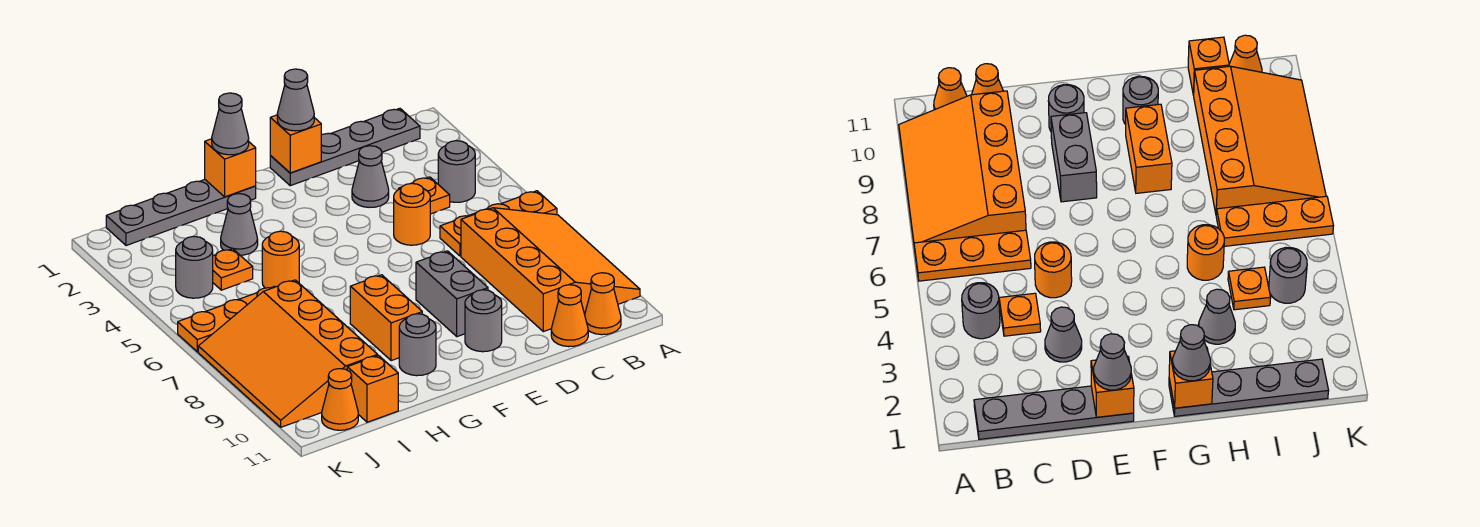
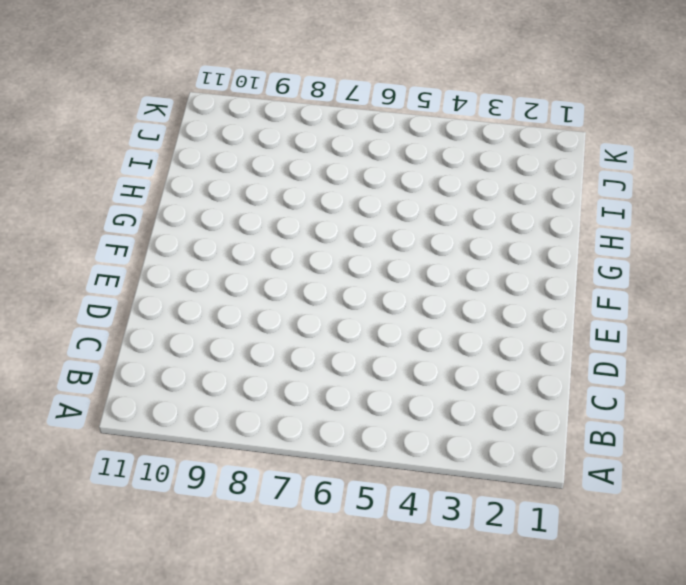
none -> orange 1x3 plate [440,191,557,256]
none -> orange 3x4 slope [461,208,640,332]
none -> grey 1x4 plate [270,108,420,186]

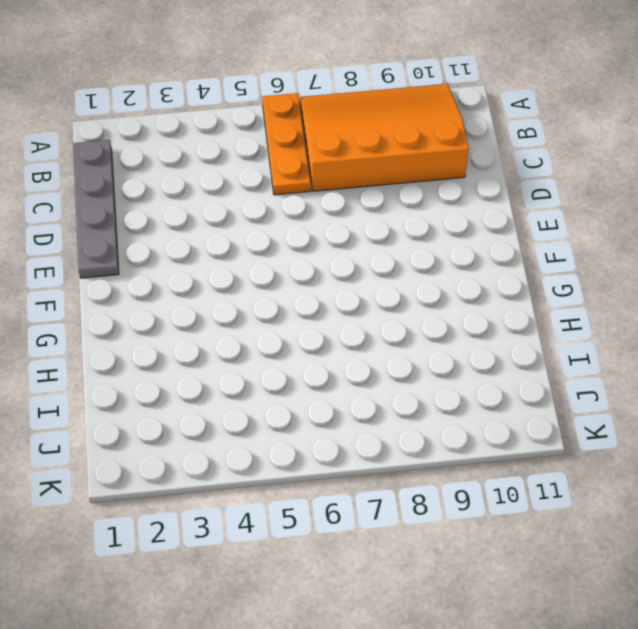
none -> grey 1x1 round brick [438,141,475,202]
none -> orange 1x1 cone [585,273,621,335]
none -> orange 1x1 plate [398,177,450,214]

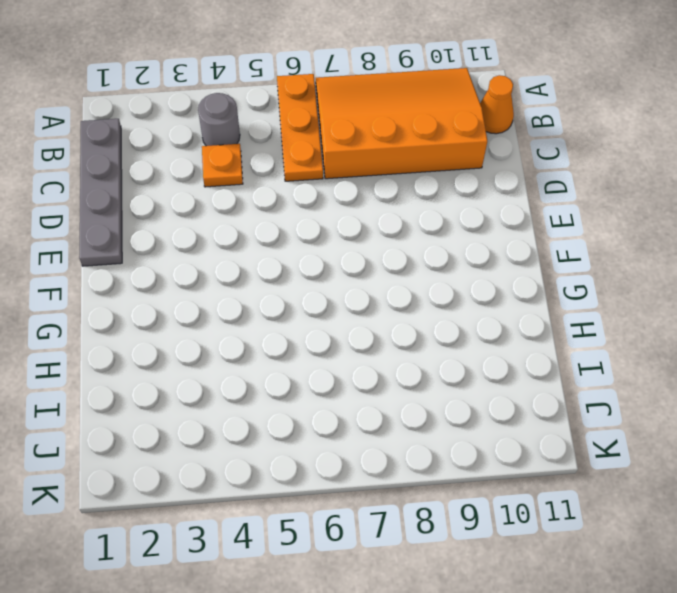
none -> orange 1x1 cone [551,285,588,347]
none -> grey 1x1 cone [352,146,389,208]
none -> orange 1x1 round brick [394,183,430,245]

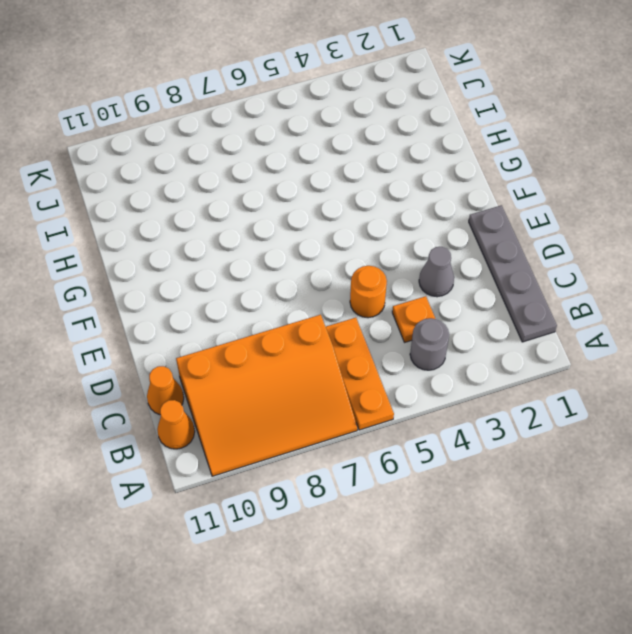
none -> grey 1x2 brick [416,251,488,337]
none -> grey 1x1 round brick [465,290,502,352]
none -> grey 1x4 plate [106,180,256,246]

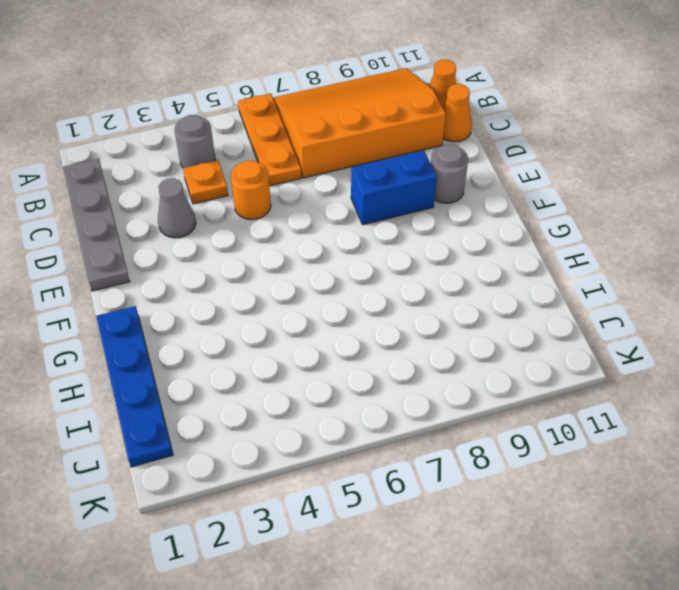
blue 1x2 brick [351,150,437,225] -> grey 1x2 brick [416,251,488,337]
blue 1x4 plate [96,306,173,467] -> grey 1x4 plate [106,180,256,246]
none -> orange 1x2 brick [350,275,422,361]
none -> grey 1x1 round brick [399,314,436,376]
none -> grey 1x1 cone [221,194,258,255]

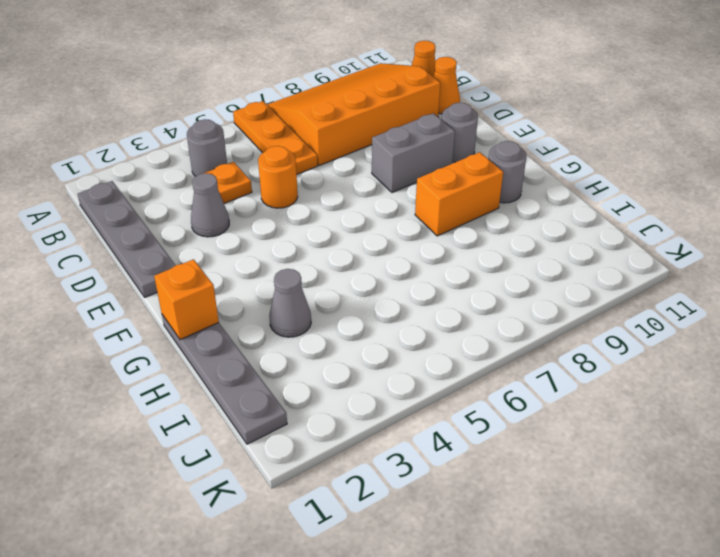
none -> orange 1x1 round brick [262,231,299,288]
none -> orange 1x1 plate [213,249,253,290]
none -> orange 1x3 plate [178,286,275,352]

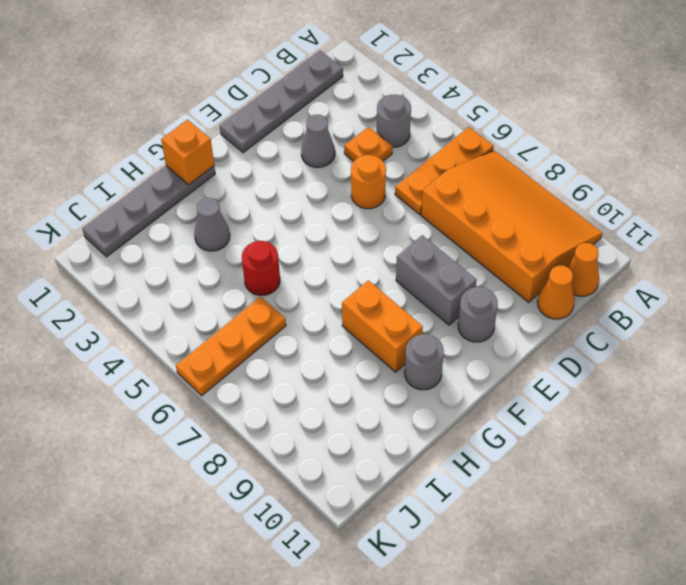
red 1x1 round brick [242,241,280,295] -> orange 1x1 round brick [262,231,299,288]
none -> orange 1x1 plate [213,249,253,290]
none -> orange 3x4 slope [198,280,378,427]
none -> orange 1x1 brick [347,355,398,422]

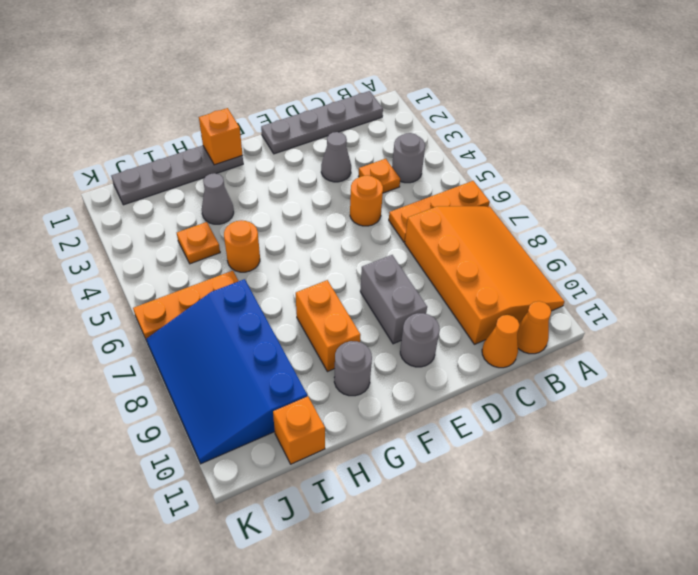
blue 3x4 slope [146,279,307,464] -> orange 3x4 slope [198,280,378,427]
none -> grey 1x1 round brick [176,236,213,298]
none -> orange 1x1 cone [322,369,358,430]
none -> orange 1x1 brick [270,115,321,173]

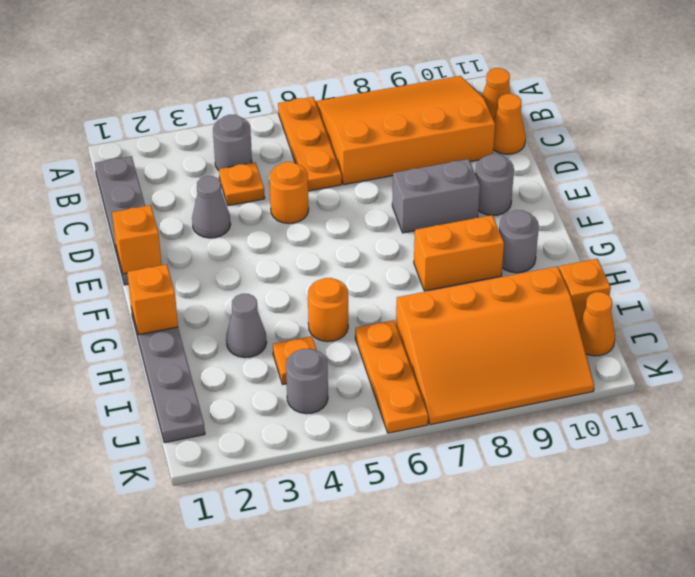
none -> grey 1x1 cone [277,69,314,131]
none -> grey 1x1 cone [212,93,249,155]

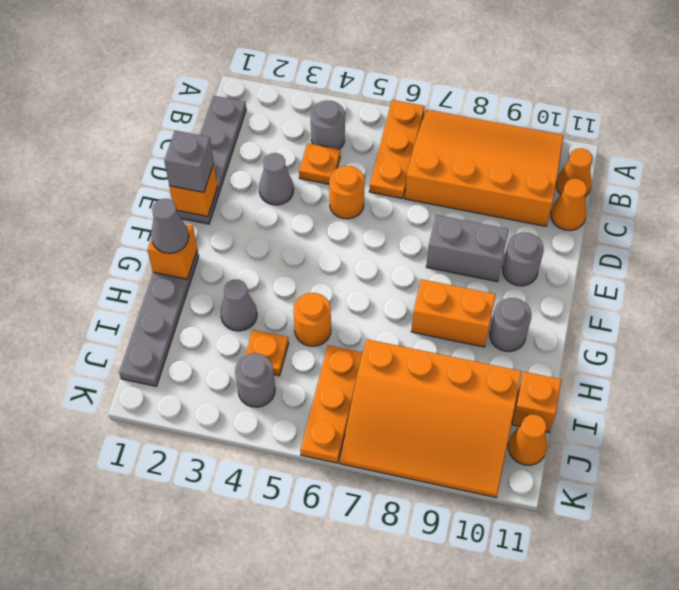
grey 1x1 brick [164,131,214,192] -> grey 1x1 cone [277,69,314,131]

